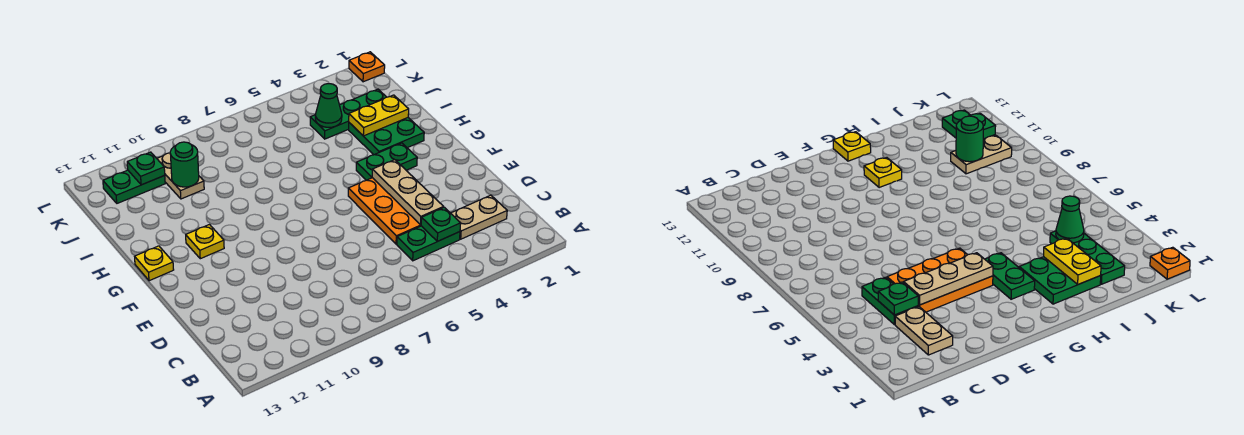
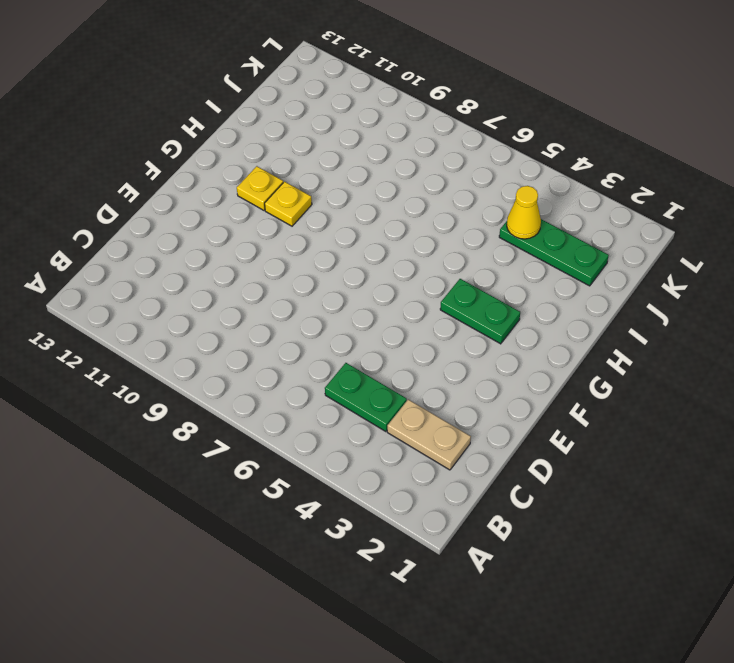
yellow 1x1 plate [265,182,312,226] -> yellow 1x1 plate moved to [135,246,174,281]
yellow 1x1 cone [507,186,541,239] -> green 1x1 cone [315,84,342,127]
none -> orange 2x3 plate [348,178,421,244]
none -> green 2x2 plate [349,118,424,155]
none -> tan 1x2 plate [157,153,204,199]

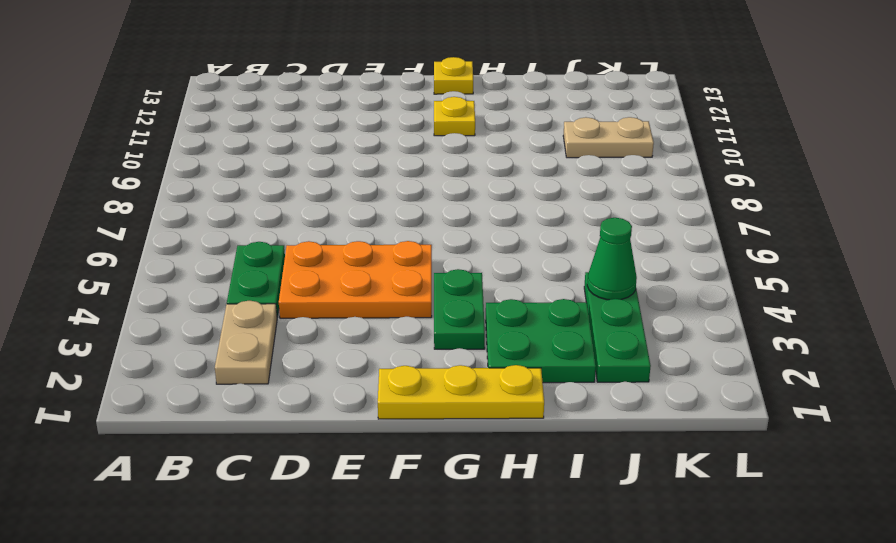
yellow 1x3 plate [378,365,544,419] -> none
none -> green 1x2 plate [103,170,165,203]
none -> orange 1x1 plate [349,52,385,82]
none -> green 1x1 plate [421,207,461,241]

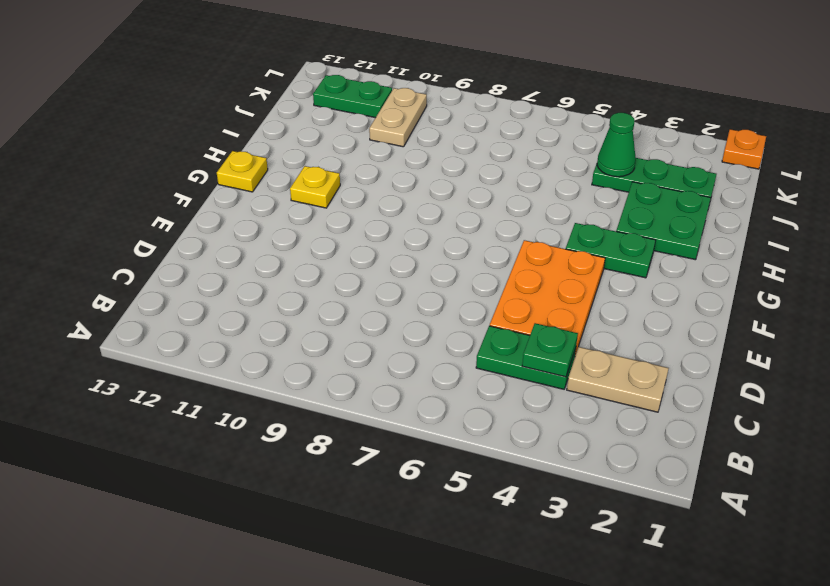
none -> tan 1x3 plate [372,160,444,225]
none -> yellow 1x2 plate [349,95,409,136]
none -> green 1x1 round brick [170,142,199,187]

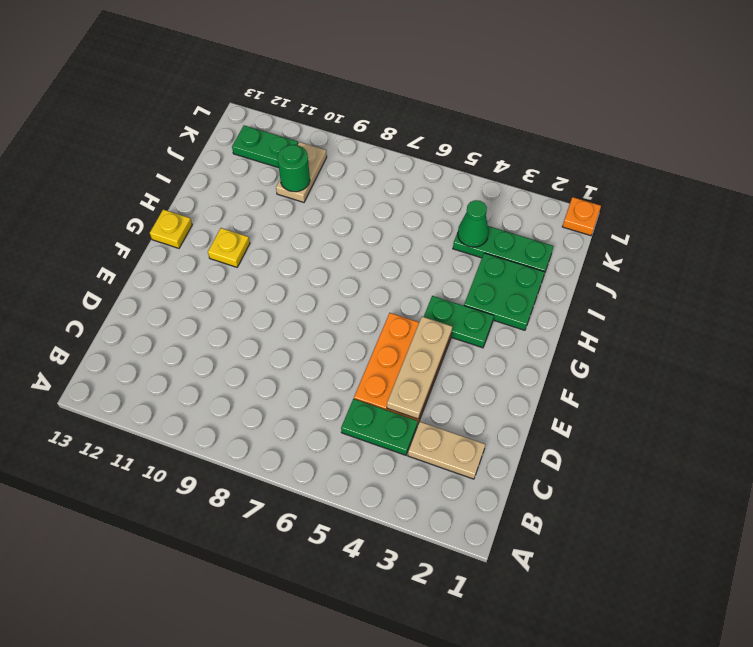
none -> green 1x1 plate [421,207,461,241]
none -> yellow 1x2 plate [349,95,409,136]
none -> green 1x1 plate [127,152,165,185]

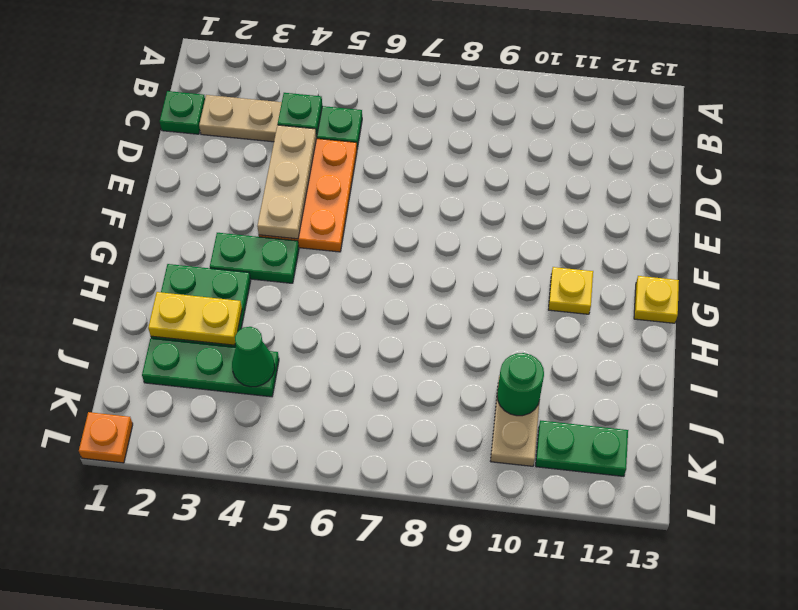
green 1x1 plate [160,91,205,134] -> green 1x1 plate moved to [127,152,165,185]

